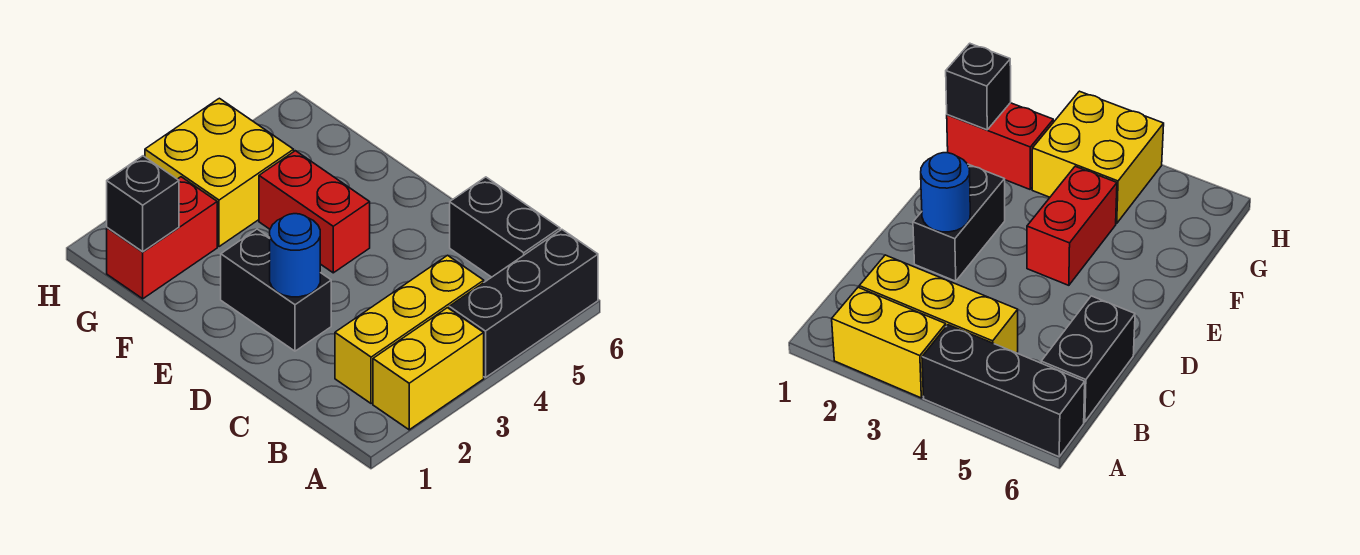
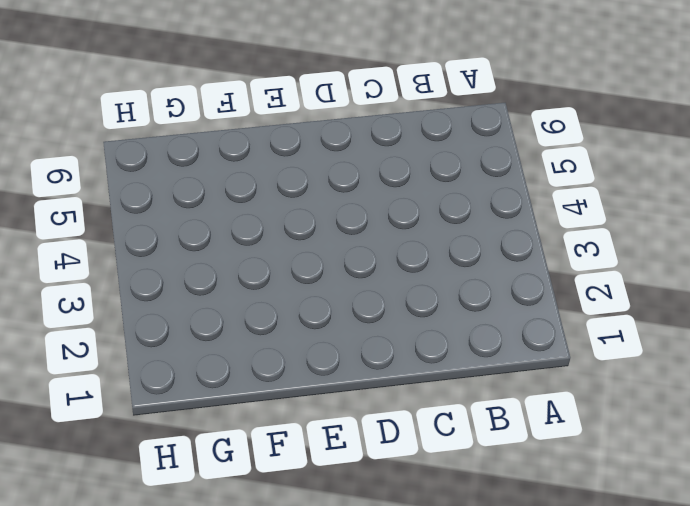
none -> yellow 1x2 brick [373,308,484,430]
none -> black 1x3 brick [449,230,598,378]

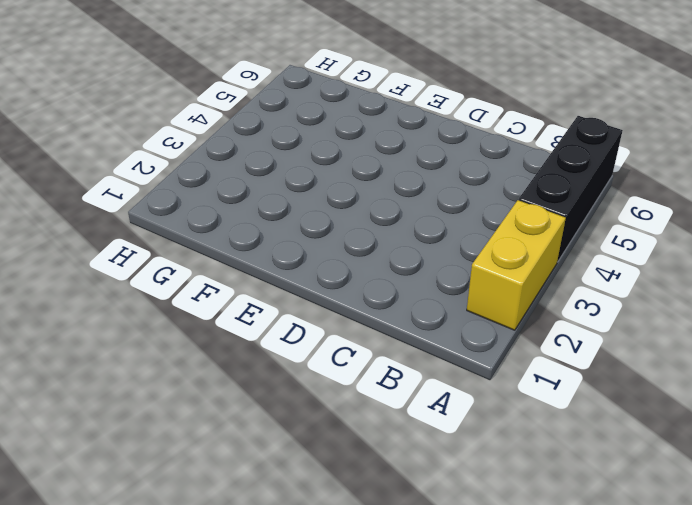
none -> yellow 1x3 brick [335,255,484,404]
none -> black 1x2 brick [450,177,560,277]

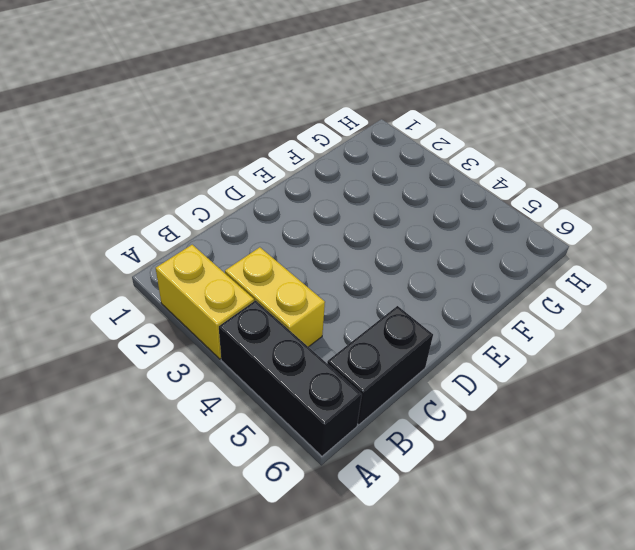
yellow 1x2 brick [225,247,325,347] -> yellow 1x3 brick [335,255,484,404]
none -> black 1x2 brick [221,229,331,351]
none -> red 1x2 brick [259,151,370,273]

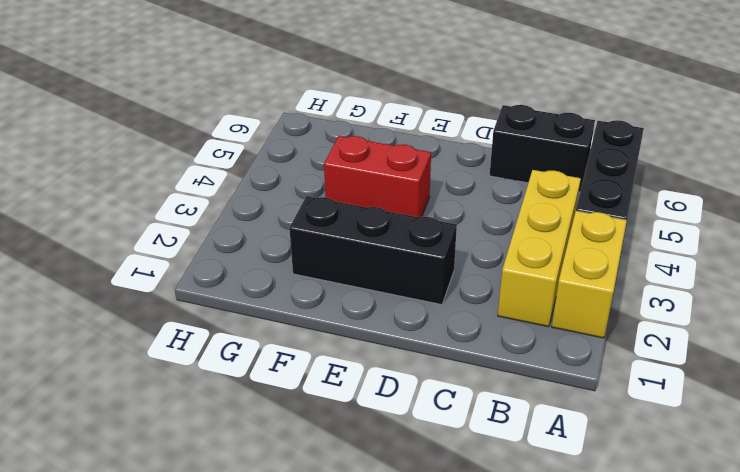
black 1x3 brick [289,196,457,305] -> black 1x2 brick [221,229,331,351]
none -> red 1x2 brick [107,177,217,299]
none -> yellow 2x2 brick [145,98,294,247]

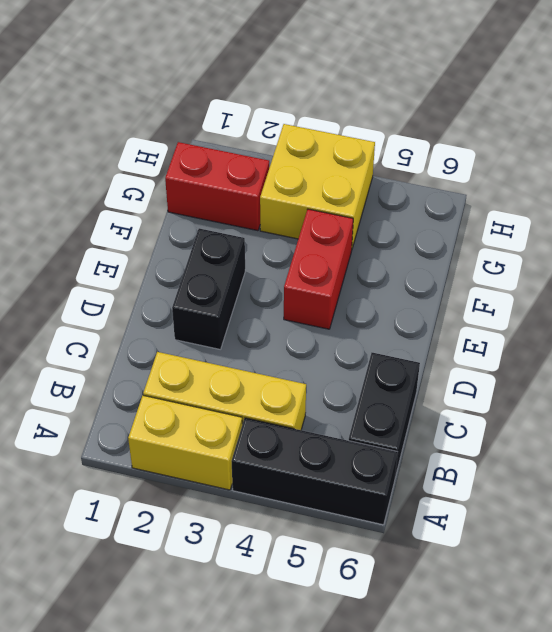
none -> blue 1x1 round brick [270,214,320,297]
none -> black 1x1 brick [107,156,179,252]

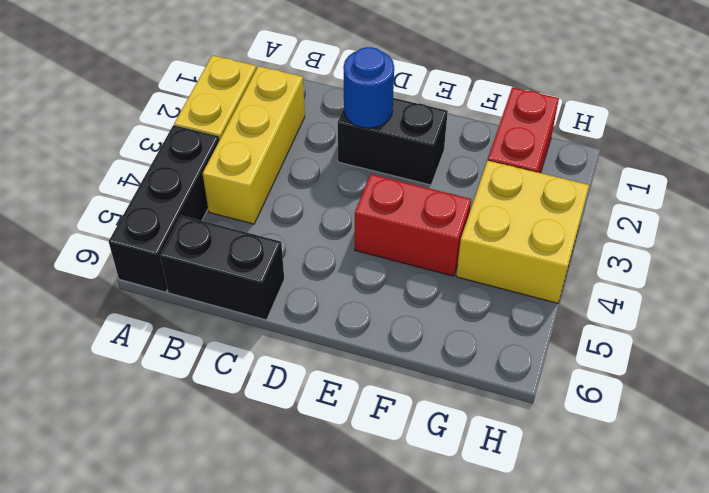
none -> black 1x1 brick [107,156,179,252]

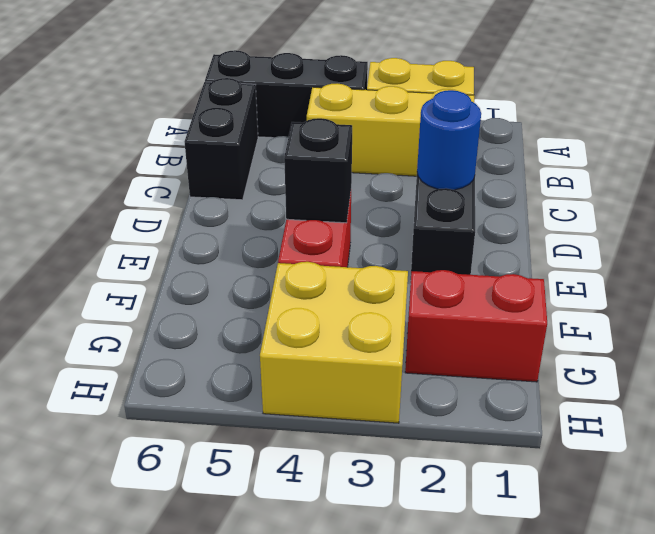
black 1x1 brick [284,118,352,223] -> black 1x1 brick moved to [107,156,179,252]

